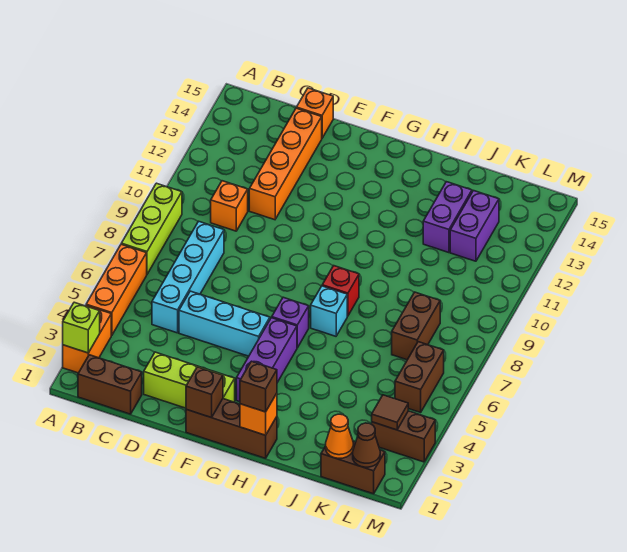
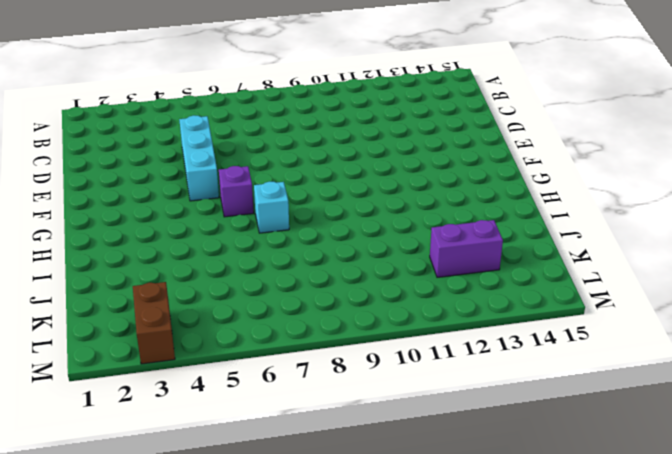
none -> orange 1x2 brick [63,305,111,373]
none -> orange 1x3 brick [86,244,147,336]
none -> lime 1x3 brick [121,183,182,274]

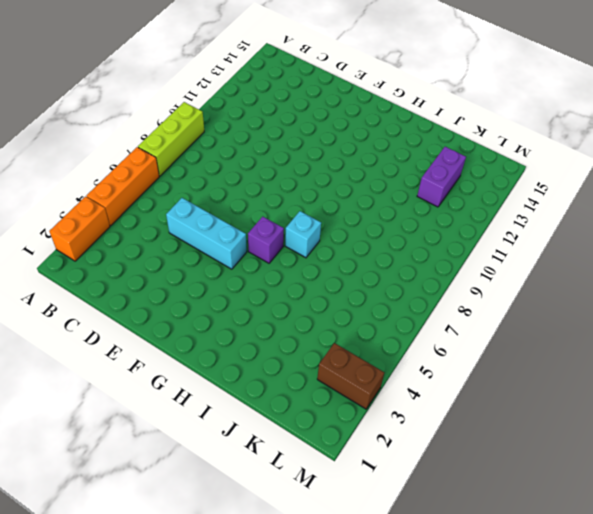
none -> brown 1x2 brick [78,355,142,414]
none -> cyan 1x4 brick [152,221,224,333]
none -> orange 1x1 brick [211,181,248,231]

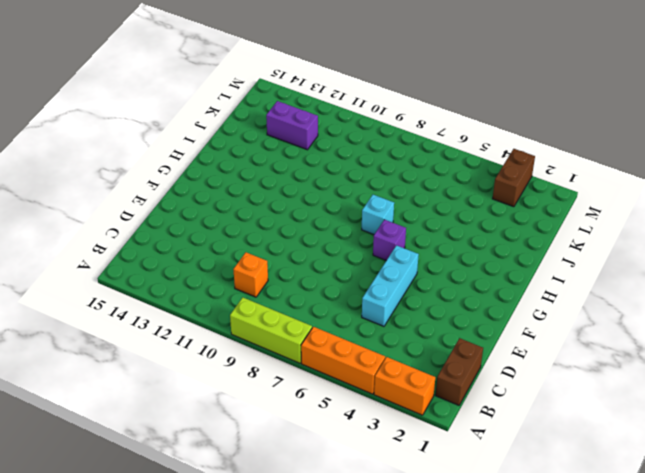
none -> cyan 1x4 brick [152,221,224,333]
none -> lime 1x3 brick [144,352,235,408]
none -> orange 1x4 brick [249,108,322,220]

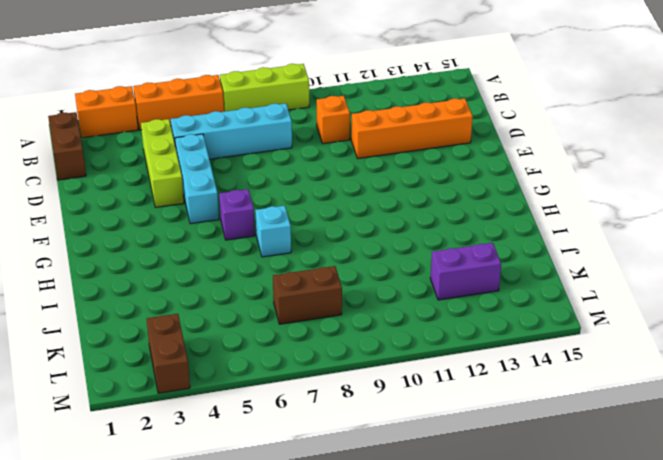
lime 1x3 brick [141,119,184,207] -> lime 1x3 brick moved to [144,352,235,408]
none -> orange 1x1 brick [296,88,333,138]
none -> brown 1x3 brick [186,399,277,458]
none -> purple 1x3 brick [236,318,297,402]

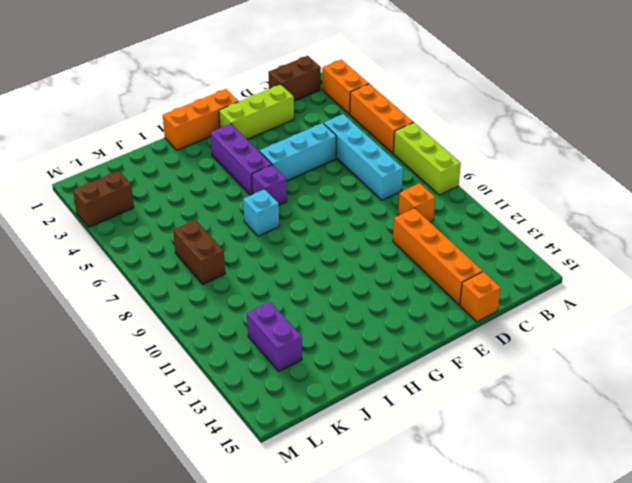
orange 1x3 brick [163,89,239,150] -> brown 1x3 brick [186,399,277,458]
none -> red 1x1 brick [322,266,359,316]
none -> purple 1x2 brick [423,182,472,253]
none -> brown 1x2 brick [321,441,385,494]

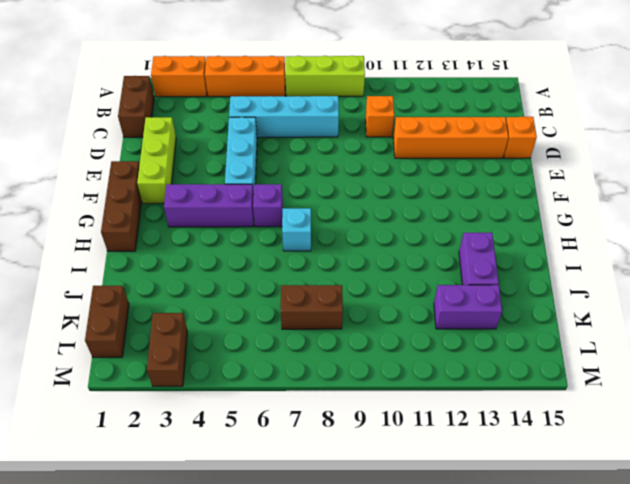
purple 1x2 brick [459,233,499,285] -> purple 1x2 brick turned to [423,182,472,253]
none -> red 1x1 brick [322,266,359,316]
none -> brown 1x2 brick [395,342,444,412]
none -> lime 1x1 brick [63,302,100,353]

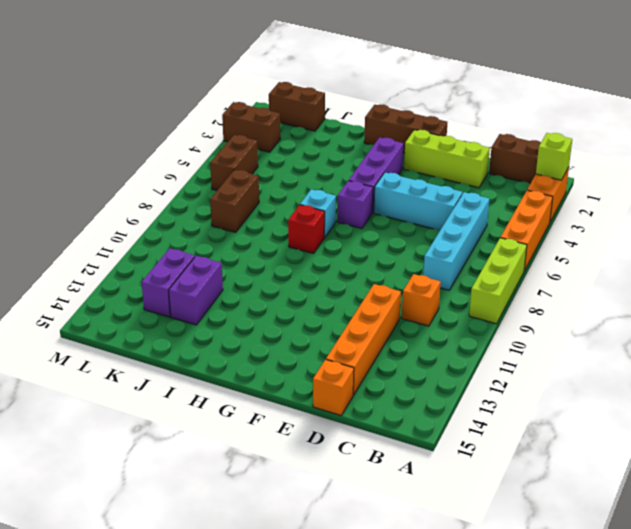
none -> brown 1x1 brick [186,367,223,418]
none -> orange 1x1 brick [240,393,277,435]
none -> orange 1x1 cone [326,414,353,458]

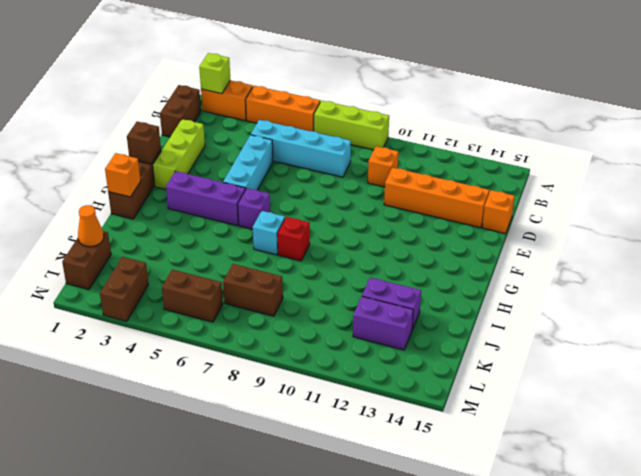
none -> brown 1x1 cone [353,423,380,467]
none -> brown 1x1 tile [372,395,408,430]
none -> brown 1x1 brick [240,361,277,412]

